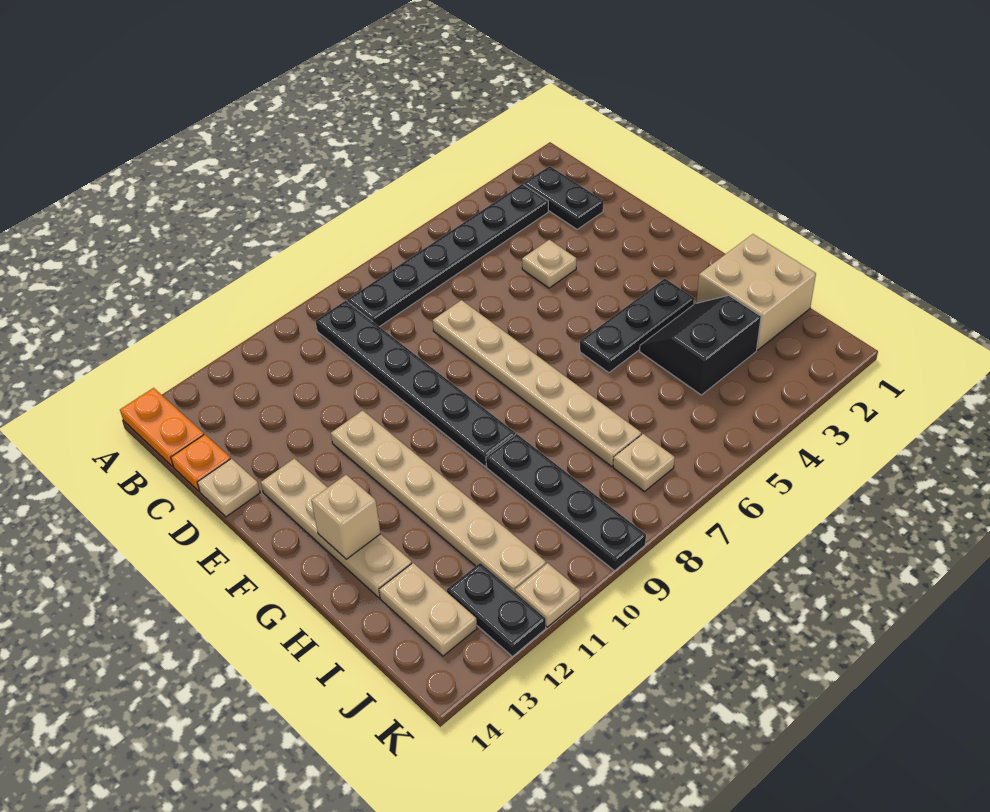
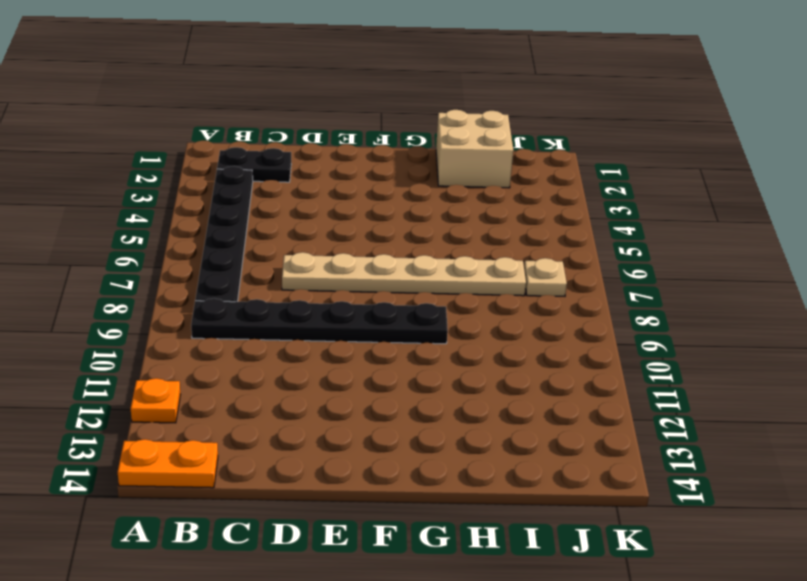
orange 1x1 plate [131,378,180,423] -> orange 1x1 plate moved to [171,434,231,491]
none -> tan 1x1 plate [522,240,576,288]
none -> tan 1x1 plate [197,459,260,517]
none -> tan 1x6 plate [331,410,546,592]

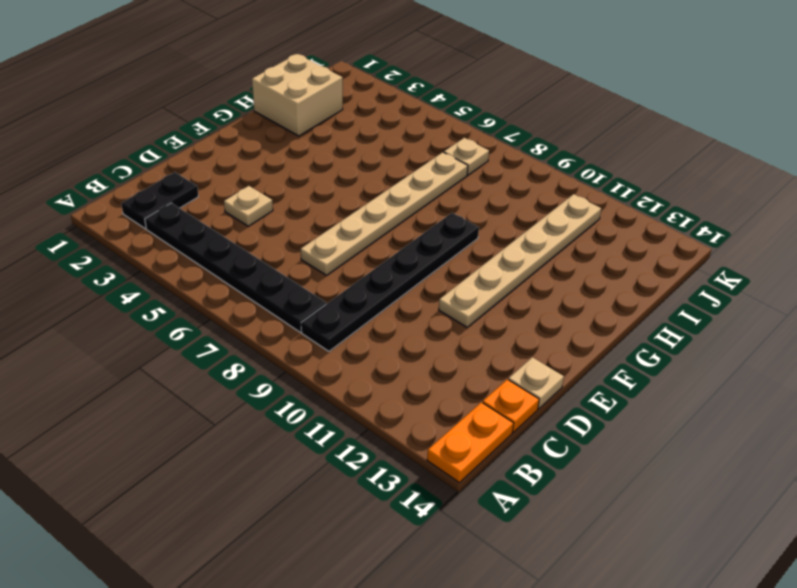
none -> tan 1x4 plate [261,458,412,598]
none -> black 1x3 plate [580,279,694,373]
none -> black 2x2 slope [640,296,761,395]

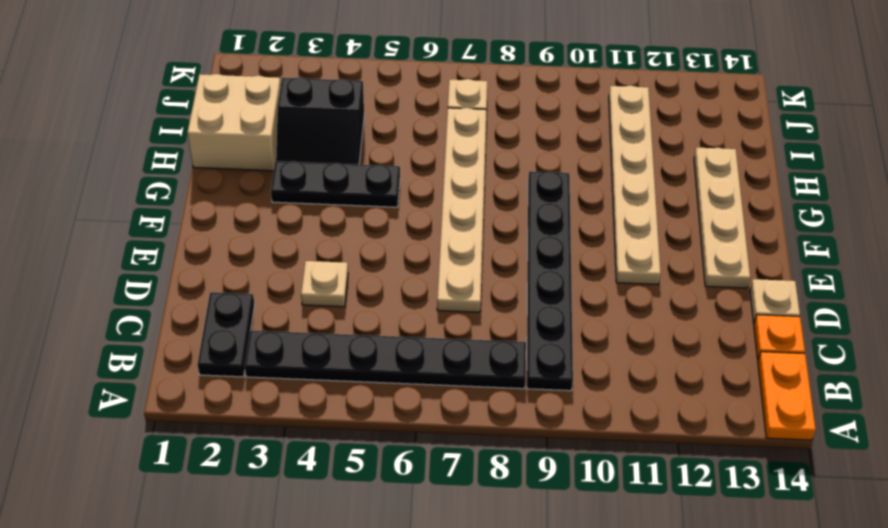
none -> black 1x4 plate [486,434,646,571]
none -> tan 1x2 plate [379,563,477,656]
none -> black 1x2 plate [447,563,546,656]

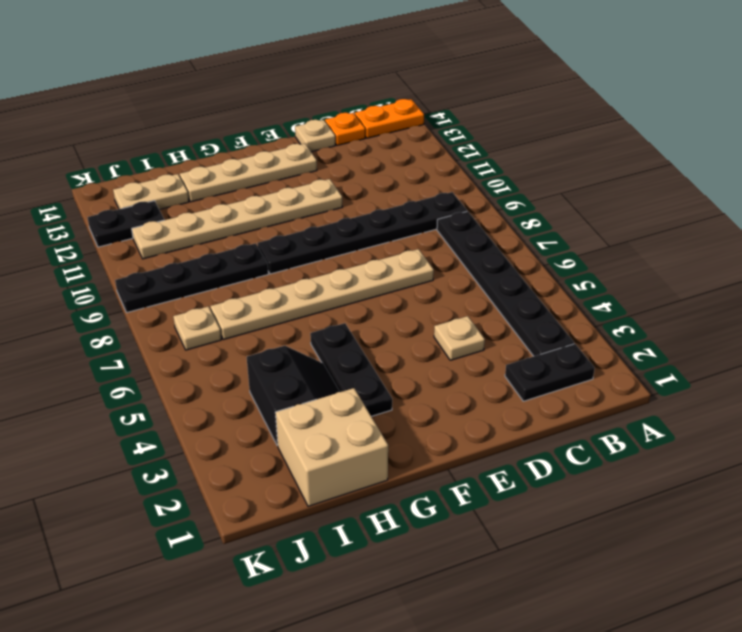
none -> tan 1x1 plate [515,563,580,627]
none -> tan 1x1 brick [311,475,381,559]

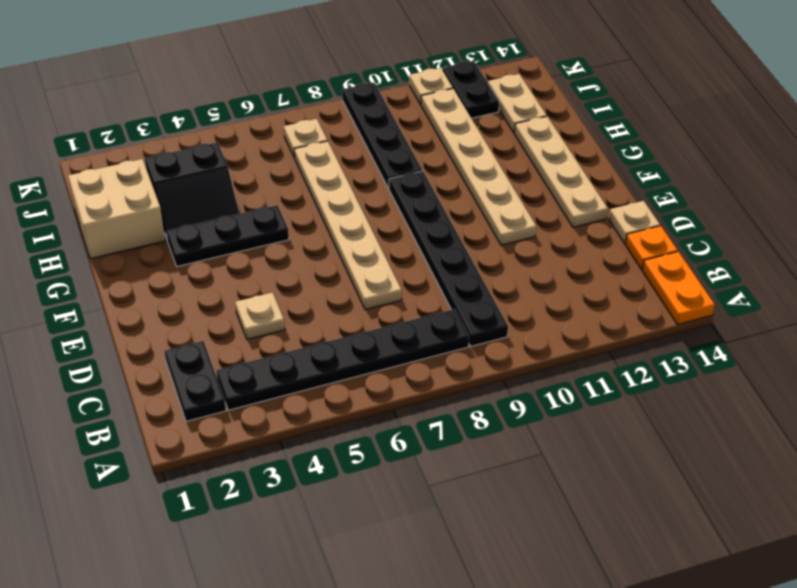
none -> tan 1x1 brick [311,475,381,559]

